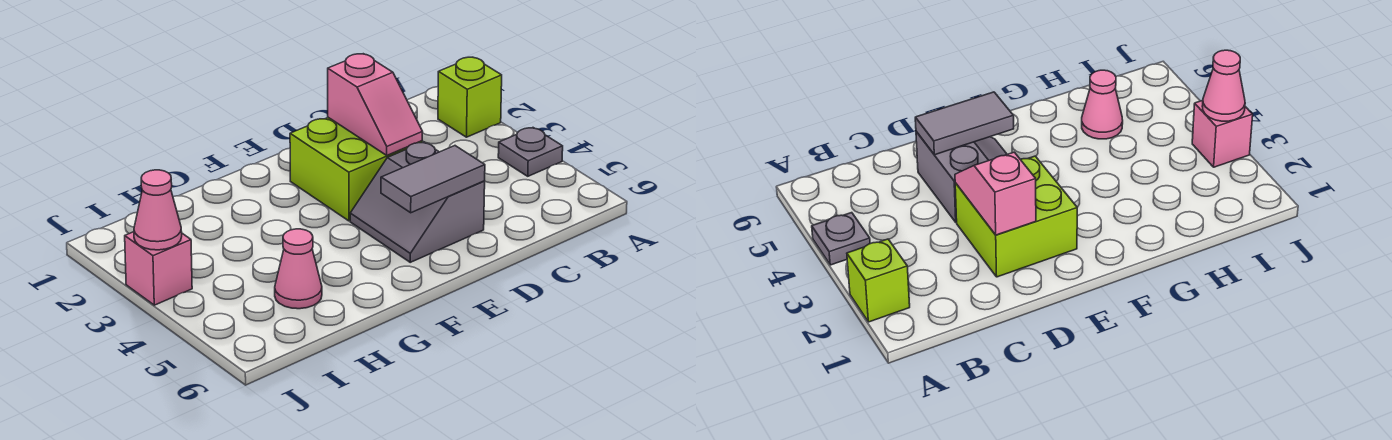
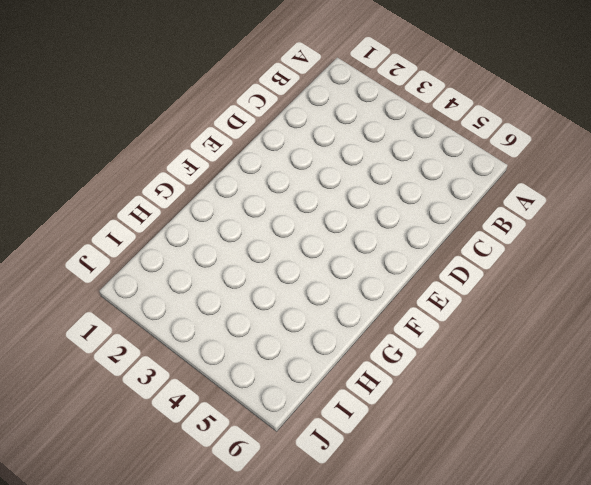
none -> lime 1x1 brick [438,57,502,137]
none -> grey 1x1 plate [498,128,563,176]

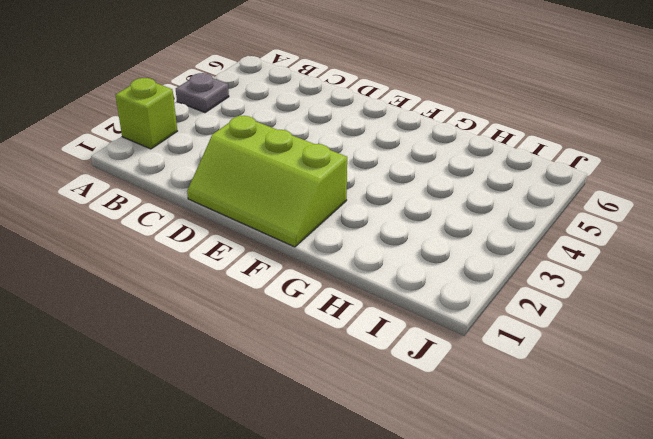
lime 2x3 slope [187,115,347,247] -> lime 2x2 brick [290,118,422,221]
none -> grey 2x2 slope [350,142,485,262]
none -> pink 1x1 cone [275,229,322,309]

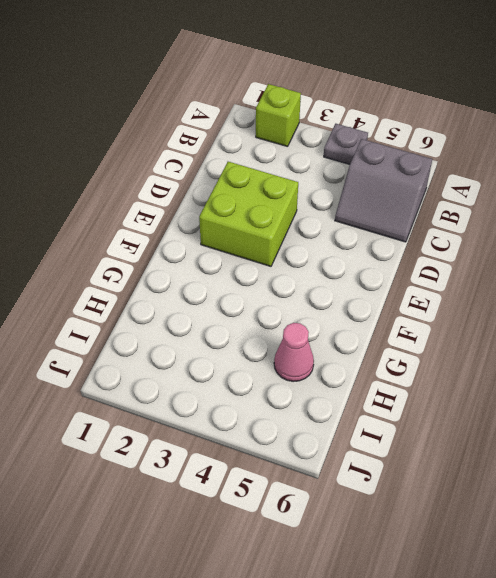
grey 2x2 slope [335,139,432,242] -> grey 2x2 slope moved to [350,142,485,262]
none -> pink 1x1 brick [125,232,192,305]
none -> pink 1x2 slope [328,54,423,155]

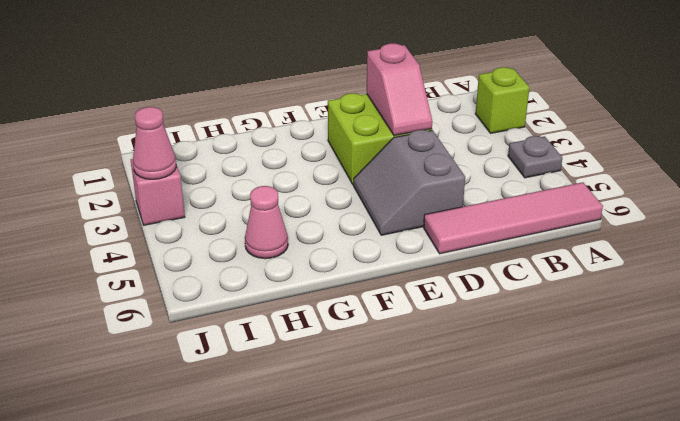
pink 1x4 tile [424,182,603,254] -> none
none -> grey 1x2 tile [381,146,485,213]

